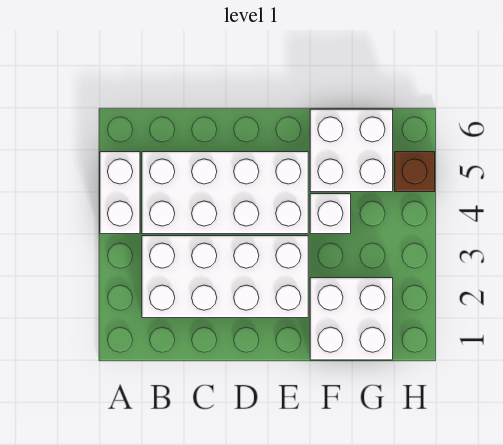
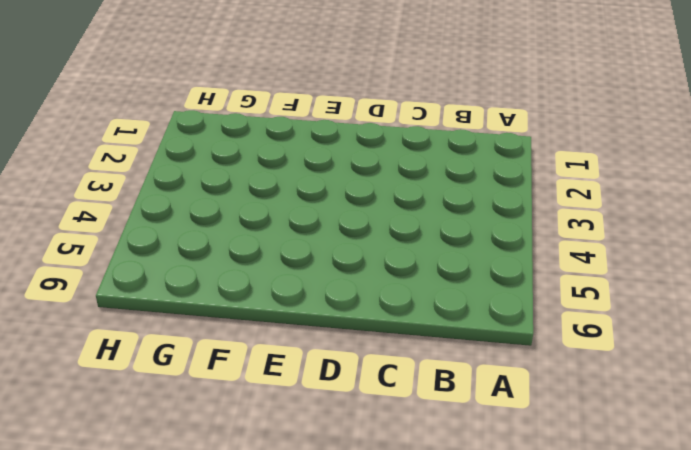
none -> white 1x2 brick [100,152,140,234]
none -> white 2x4 brick [142,236,308,318]

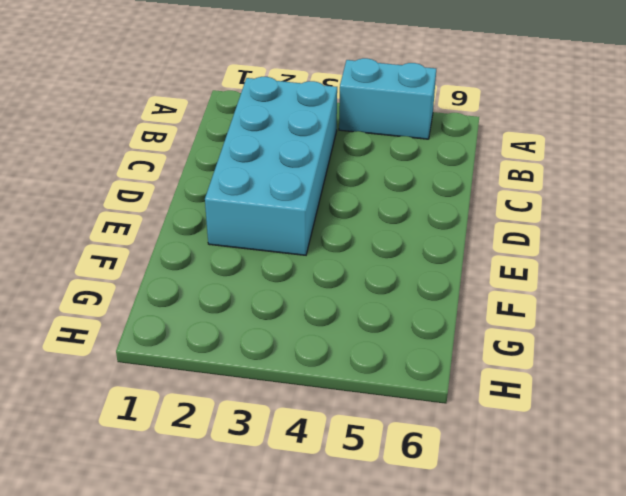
cyan 1x2 brick [339,58,436,139] -> white 1x2 brick [100,152,140,234]
cyan 2x4 brick [205,77,337,255] -> white 2x4 brick [142,236,308,318]
none -> white 2x4 brick [142,152,308,234]
none -> white 2x2 brick [310,278,393,360]

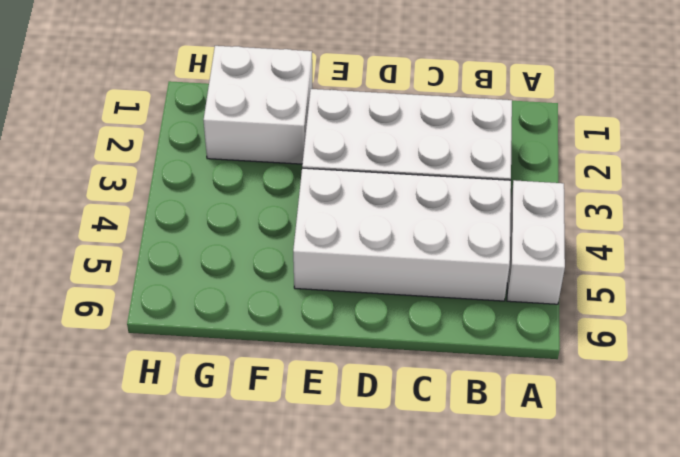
none -> white 1x1 brick [310,194,351,234]
none -> white 2x2 brick [310,109,393,192]

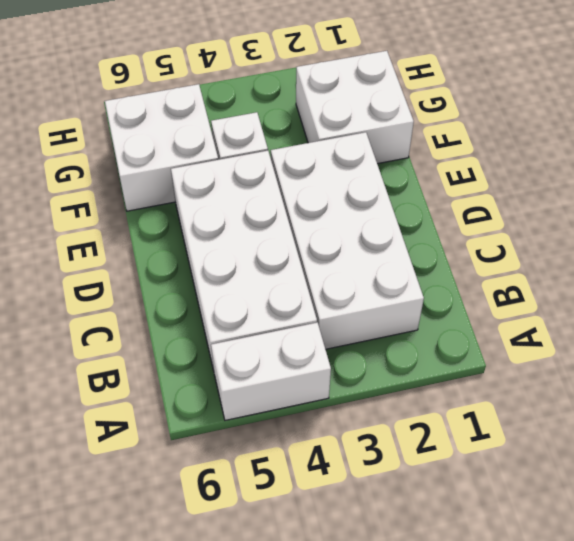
none -> brown 1x1 brick [395,152,435,192]

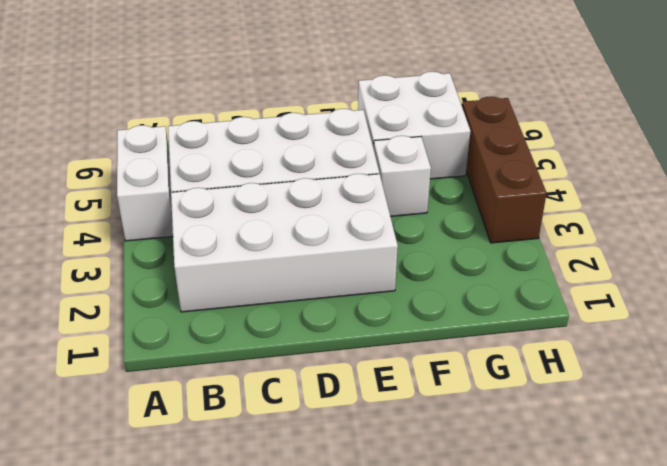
brown 1x3 brick [462,97,547,243] -> brown 1x1 brick [395,152,435,192]
none -> white 2x2 brick [310,278,393,360]

